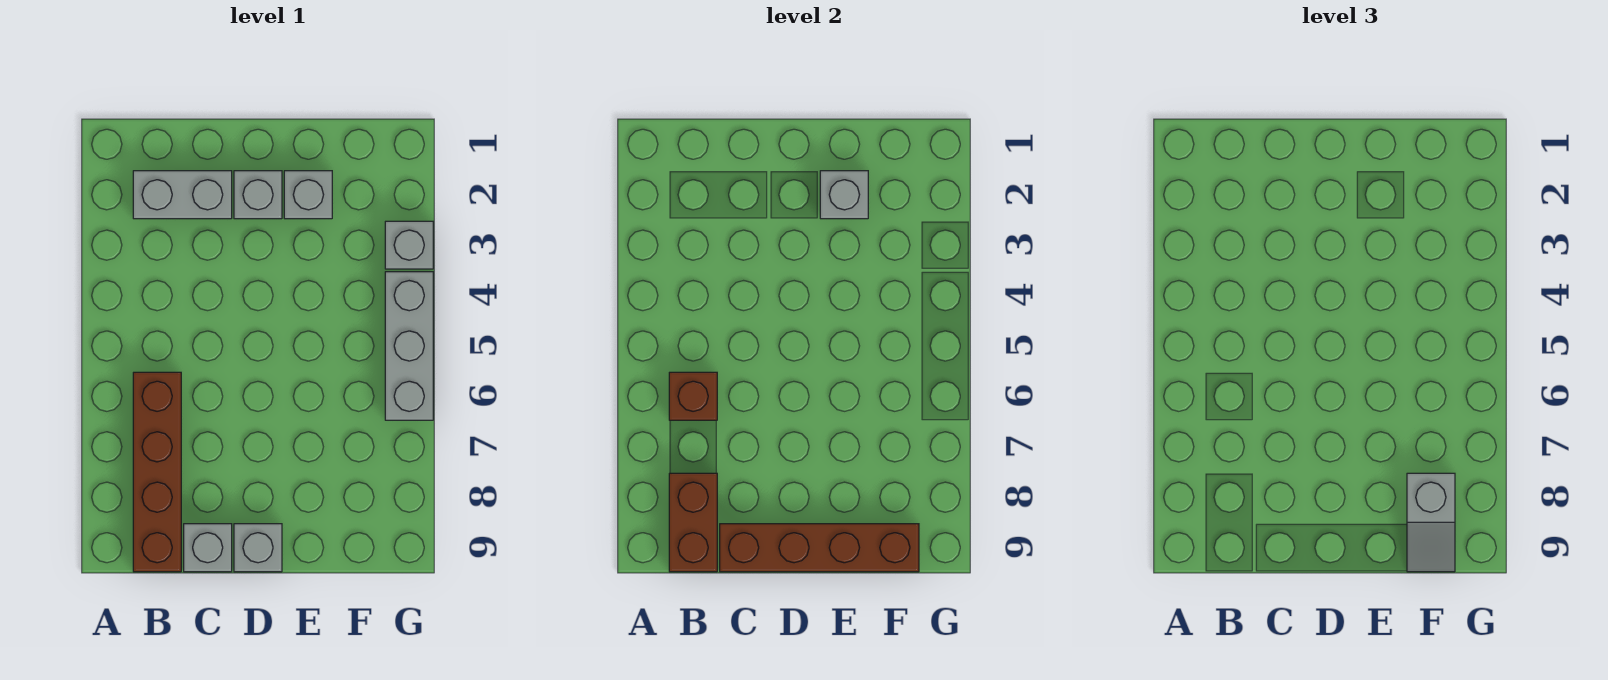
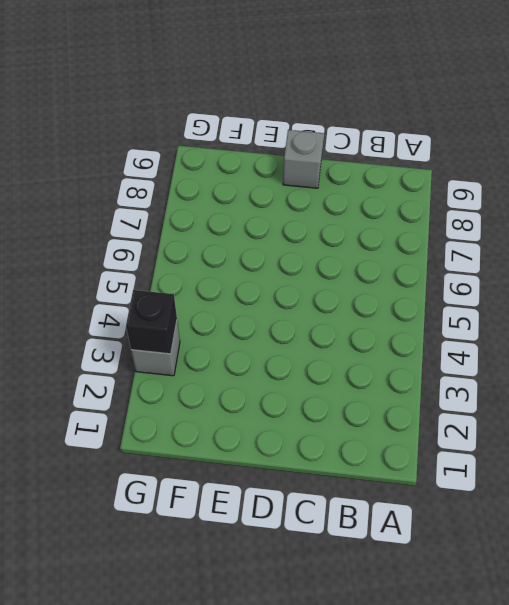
black 1x1 brick [126,290,177,354] -> none
none -> grey 1x2 brick [133,171,232,219]
none -> brown 1x4 brick [133,372,181,572]
none -> grey 1x1 brick [184,524,232,572]

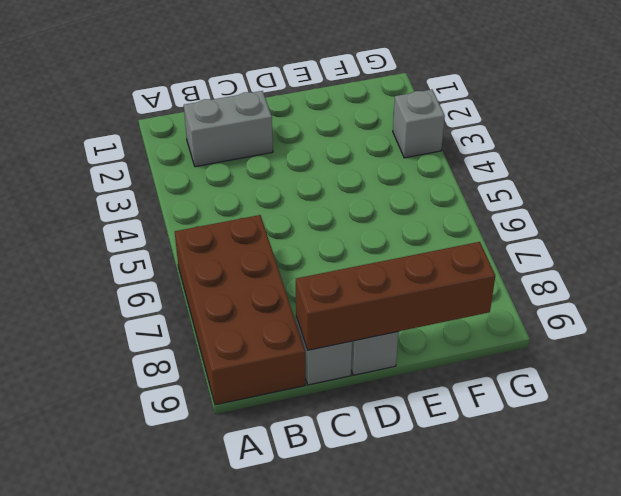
brown 2x4 brick [175,215,305,405] -> brown 1x4 brick [133,372,181,572]
none -> grey 1x1 brick [234,171,282,219]
none -> grey 1x1 brick [284,171,332,219]
none -> grey 1x3 brick [385,272,433,420]

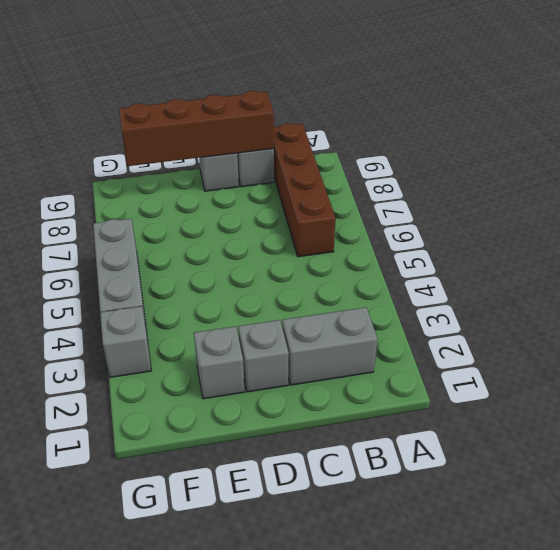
none -> brown 1x1 brick [669,372,717,420]
none -> brown 1x2 brick [669,473,717,572]
none -> grey 1x1 brick [820,171,868,219]

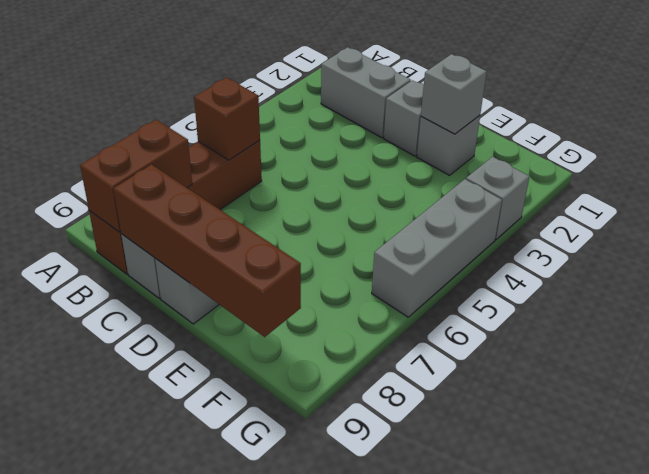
none -> grey 1x2 slope [1407,473,1455,572]

